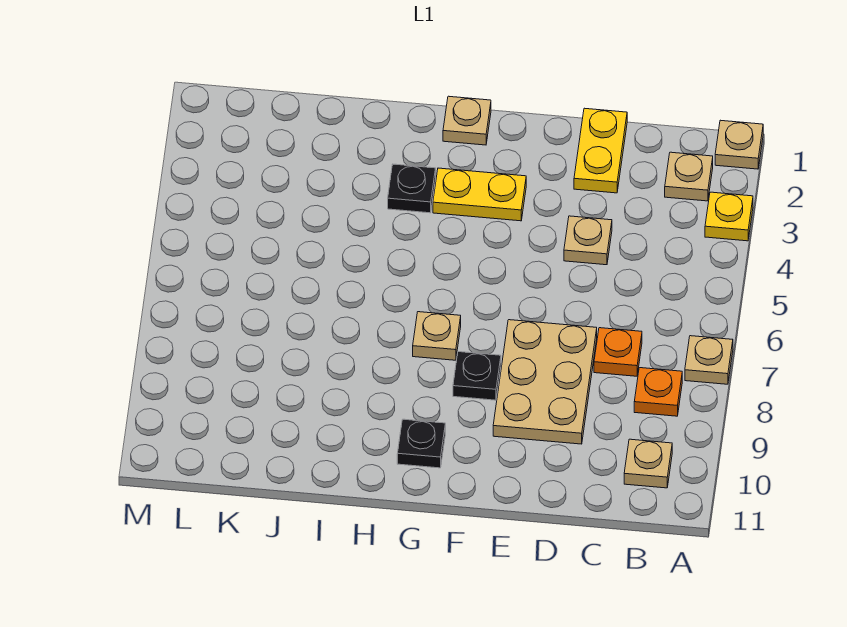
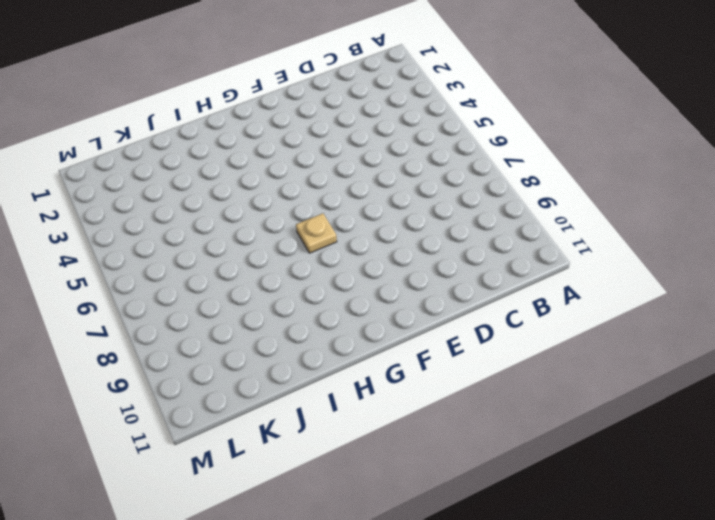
none -> tan 1x1 plate [715,120,763,169]
none -> yellow 1x1 plate [705,192,753,241]
none -> tan 1x1 plate [685,336,733,384]

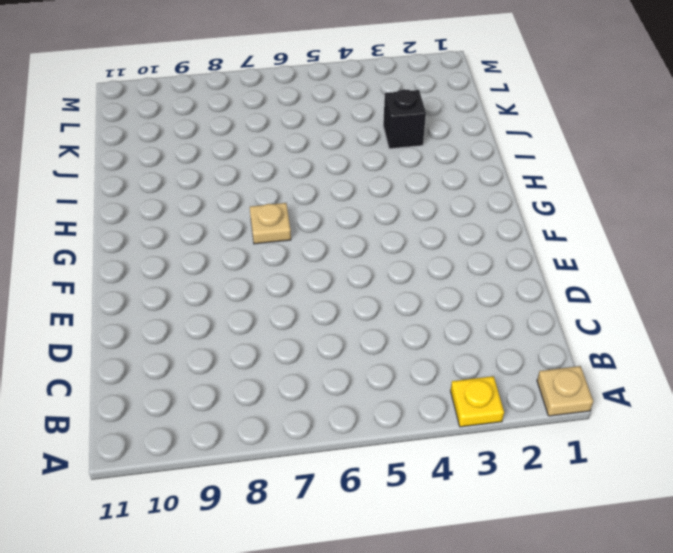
black 1x1 brick [383,89,426,149] -> none
none -> tan 1x1 plate [685,336,733,384]
none -> tan 1x1 plate [665,152,713,201]
none -> orange 1x1 plate [634,368,682,416]

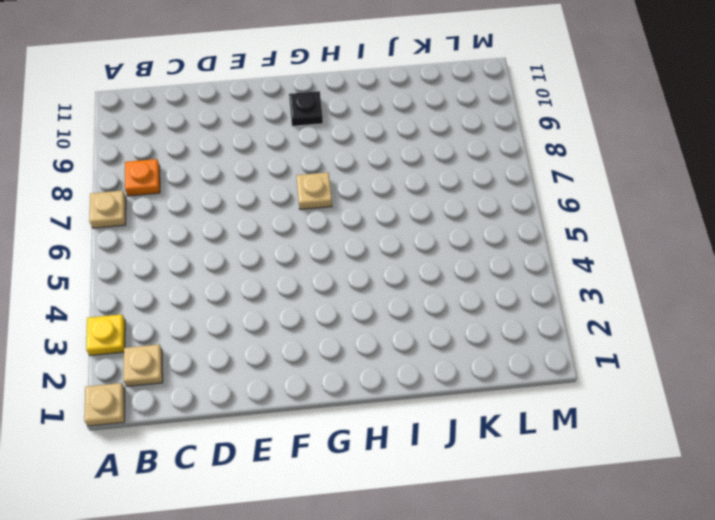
none -> tan 1x1 plate [624,439,672,488]
none -> orange 1x1 plate [594,328,642,376]
none -> yellow 1x2 plate [574,108,627,193]

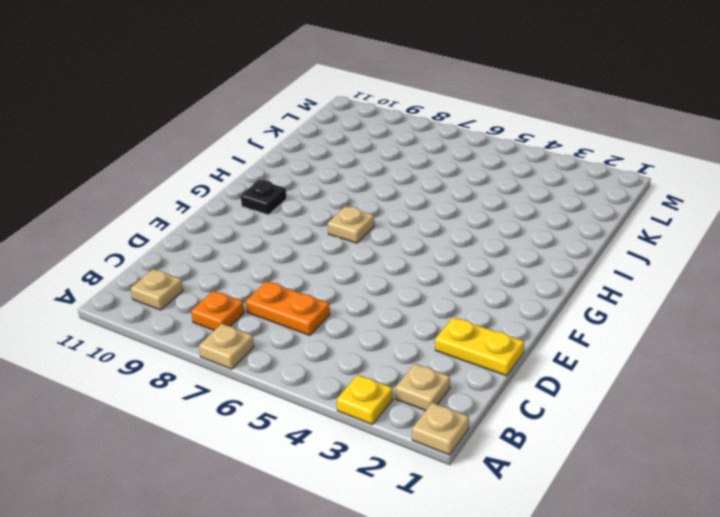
orange 1x2 plate [246,281,330,335] -> orange 1x1 plate [594,328,642,376]
none -> tan 1x1 plate [564,216,612,265]
none -> tan 2x3 plate [493,320,597,444]
none -> yellow 1x2 plate [433,168,526,221]

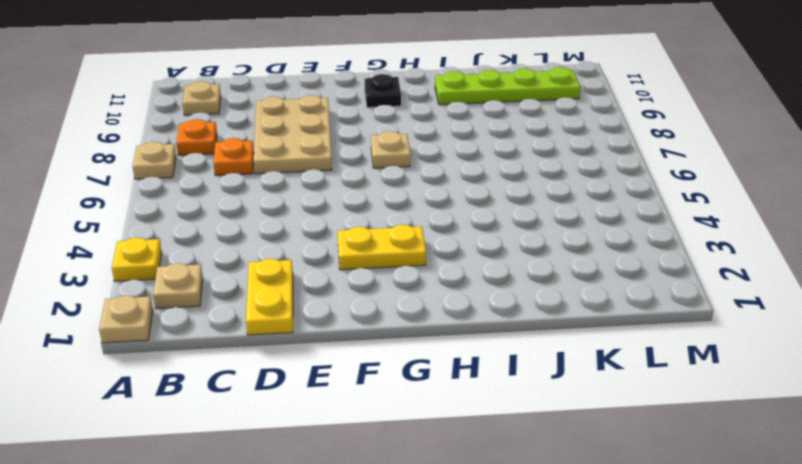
lime 1x4 plate [435,67,580,105] -> none
none -> tan 1x1 plate [564,216,612,265]
none -> black 1x1 plate [453,352,501,400]
none -> tan 1x1 plate [443,96,491,145]

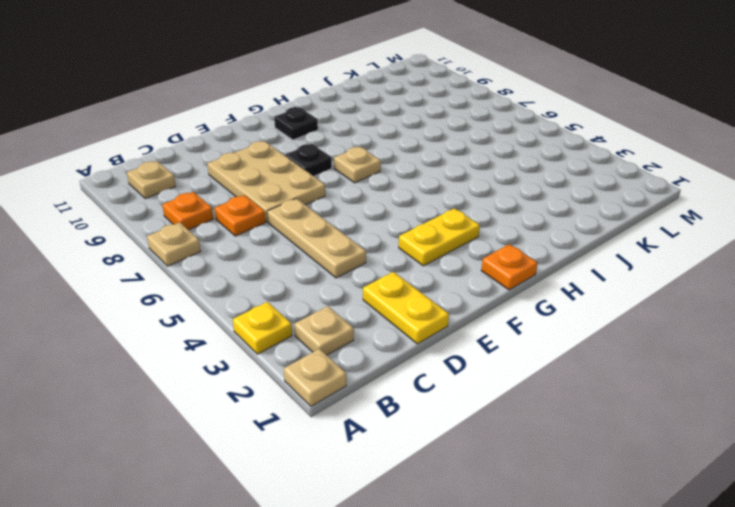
tan 1x3 plate [267,198,366,278] -> tan 1x1 plate [564,216,612,265]
orange 1x1 plate [481,244,537,290] -> tan 1x1 plate [443,96,491,145]
none -> black 1x1 plate [388,164,436,213]

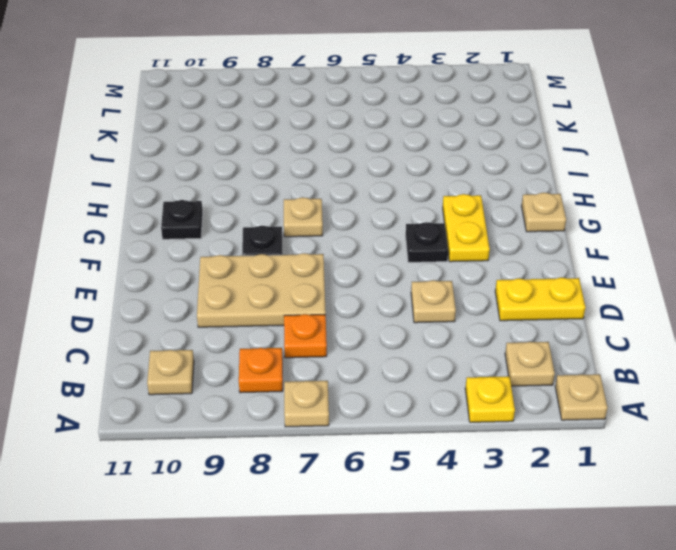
black 1x1 plate [406,222,448,262] -> black 1x1 plate moved to [388,164,436,213]

